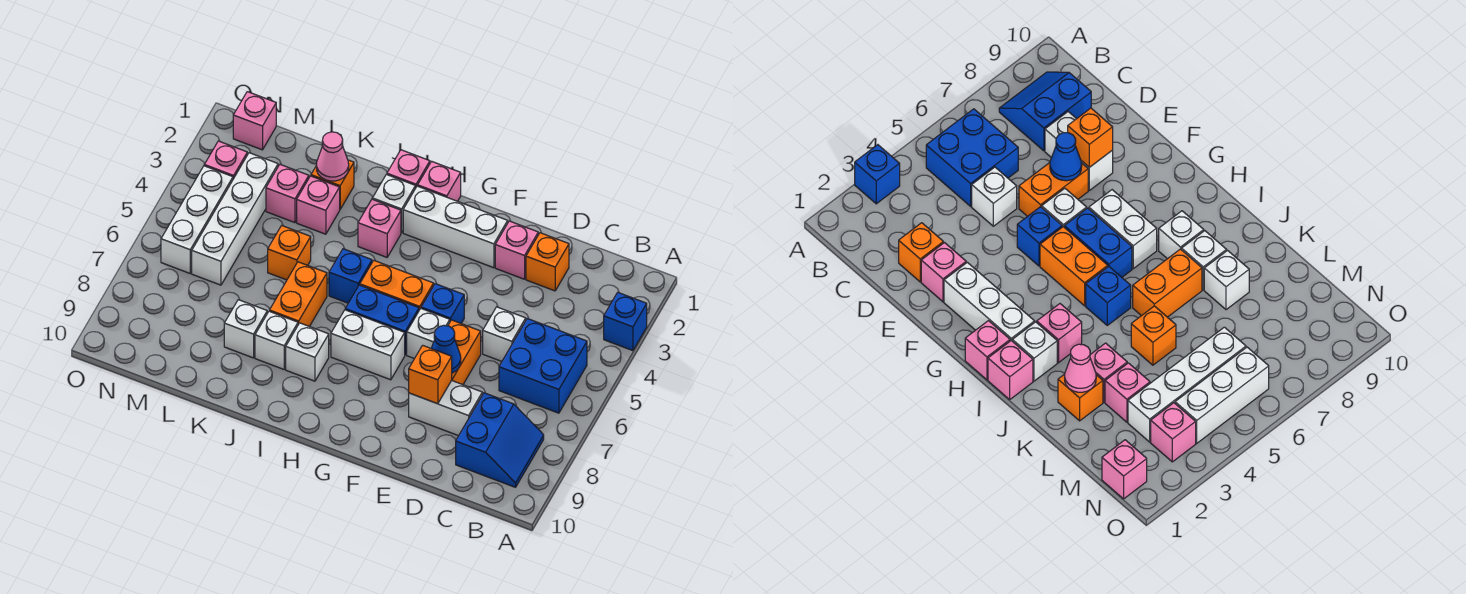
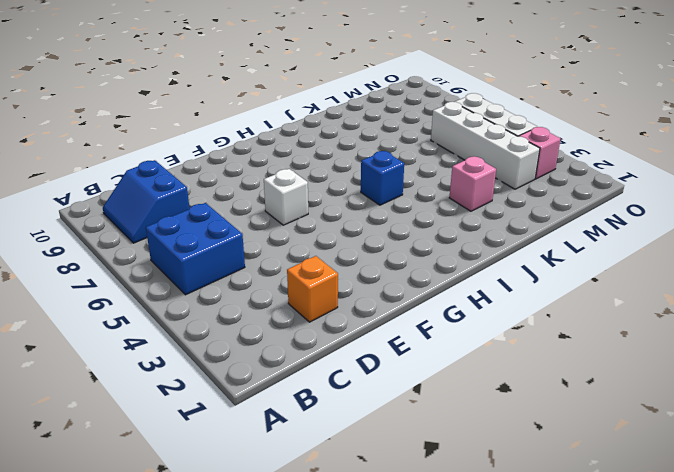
none -> blue 1x1 brick [604,293,647,351]
none -> white 1x1 brick [483,307,526,361]
none -> white 1x2 brick [409,381,482,436]
none -> pink 1x1 brick [495,221,538,279]

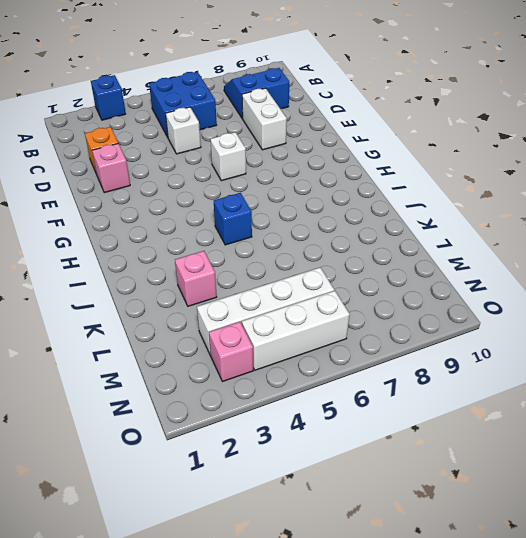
none -> orange 1x2 brick [448,320,481,385]
none -> white 1x3 brick [403,186,508,268]
none -> blue 1x1 brick [421,284,464,323]
none -> orange 1x2 brick [360,261,434,310]

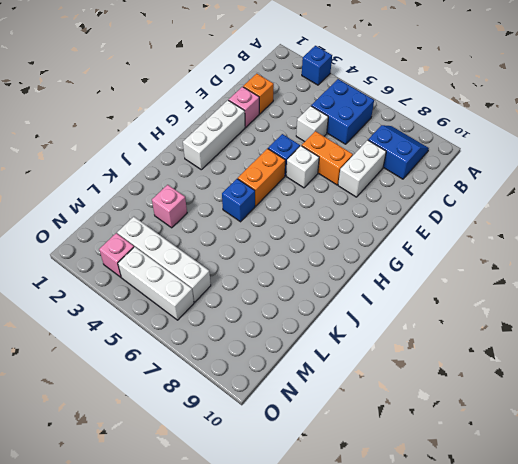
none -> blue 1x2 brick [345,285,419,355]
none -> white 1x2 brick [331,310,405,380]
none -> pink 1x1 brick [418,161,461,201]
none -> pink 1x1 brick [387,150,430,188]

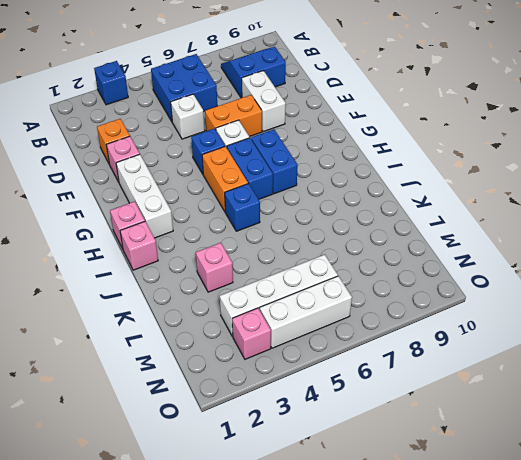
blue 1x2 brick [251,129,298,194] -> white 1x2 brick [331,310,405,380]
none -> white 1x1 brick [372,175,415,233]
none -> pink 1x1 brick [358,199,401,257]
none -> white 1x1 brick [286,323,329,381]
none -> orange 1x2 brick [270,262,327,326]

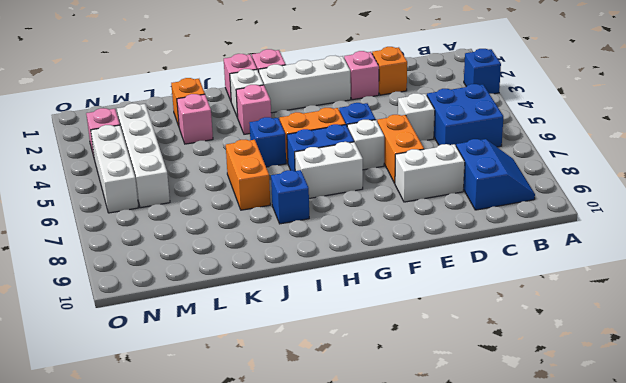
blue 1x1 brick [271,170,309,224] -> white 1x1 brick [286,323,329,381]
none -> white 1x1 brick [255,311,298,369]
none -> orange 1x1 brick [268,226,311,280]
none -> white 1x1 brick [224,300,267,358]
none -> pink 1x1 brick [266,165,309,223]

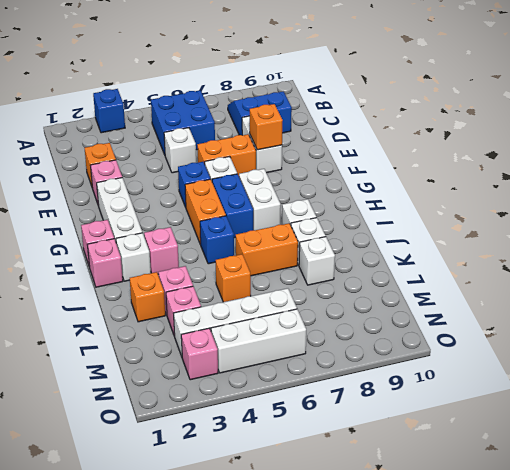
none -> pink 1x1 brick [233,92,276,150]
none -> blue 1x1 cone [431,325,461,373]
none -> pink 1x1 cone [317,132,349,181]

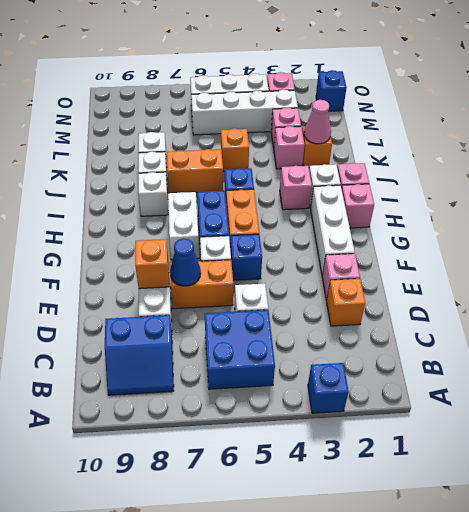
blue 1x1 brick [316,70,347,111] -> pink 1x1 brick [233,92,276,150]

